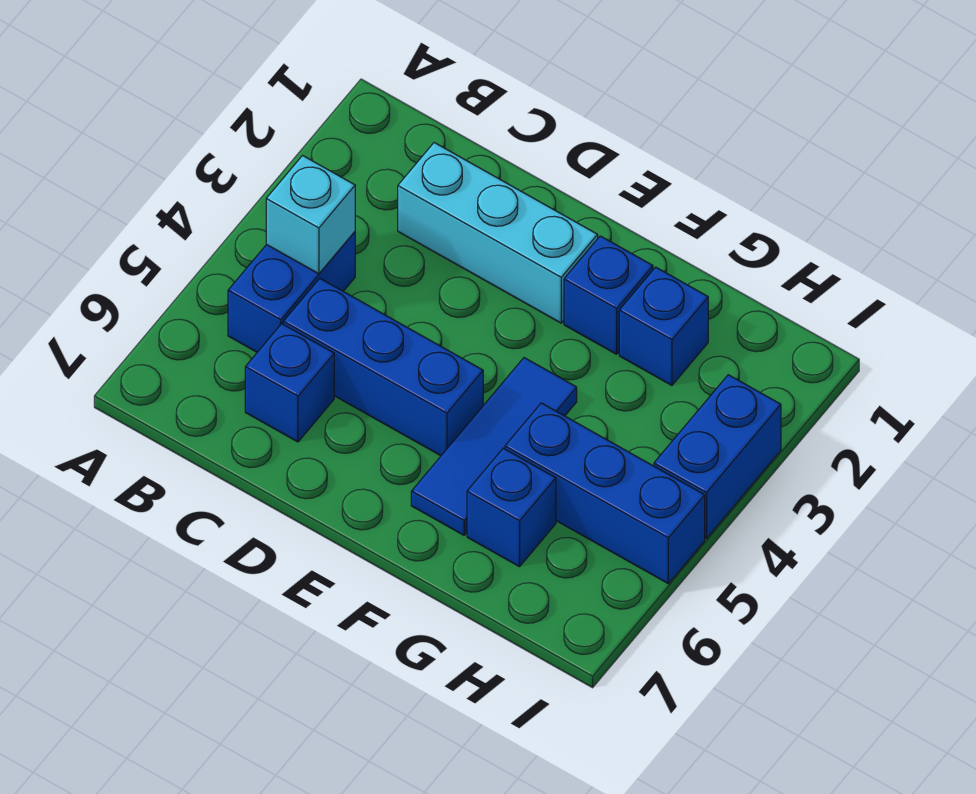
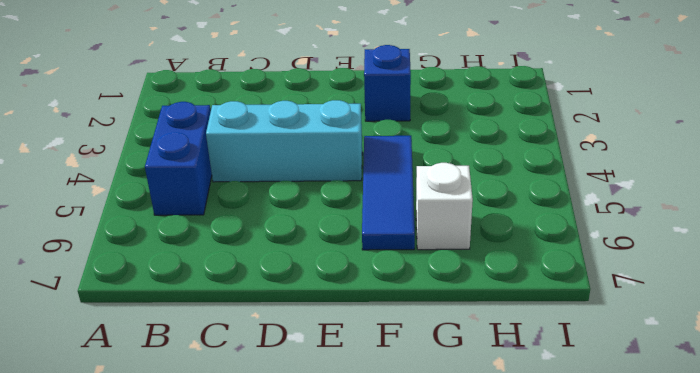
cyan 1x3 brick [206,100,362,182] -> cyan 1x3 brick moved to [398,143,598,323]
white 1x1 brick [416,163,473,250] -> blue 1x1 brick [467,448,556,567]
none -> blue 1x3 brick [283,279,483,456]
none -> blue 1x1 brick [245,324,334,442]

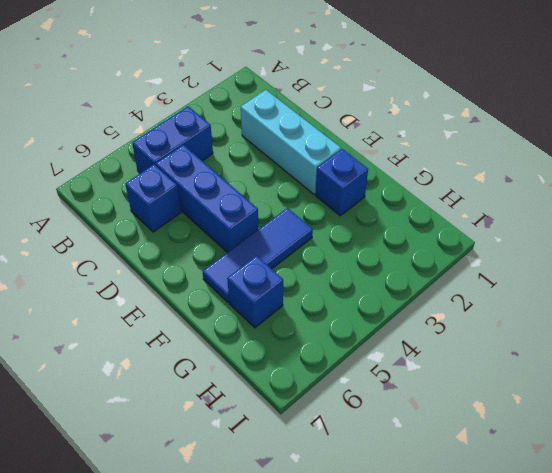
none -> blue 1x1 brick [619,267,708,385]
none -> blue 1x3 brick [505,403,705,584]

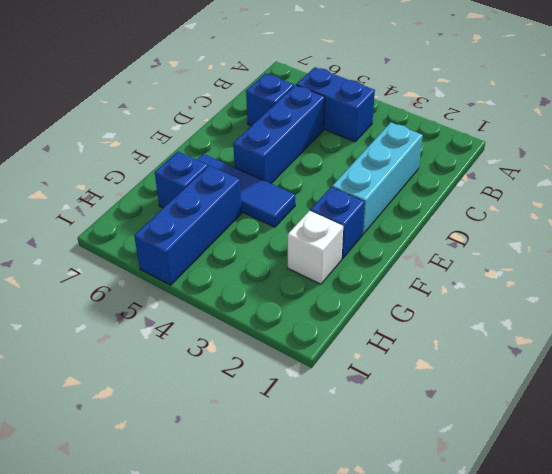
white 1x1 brick [288,211,343,284] -> blue 1x1 brick [619,267,708,385]
none -> blue 1x2 brick [654,375,781,538]
none -> cyan 1x1 brick [266,156,355,274]

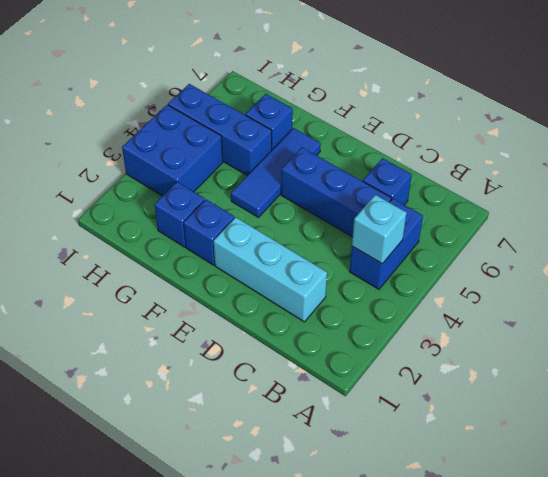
blue 2x2 brick [122,105,223,196] -> blue 1x2 brick [654,375,781,538]

